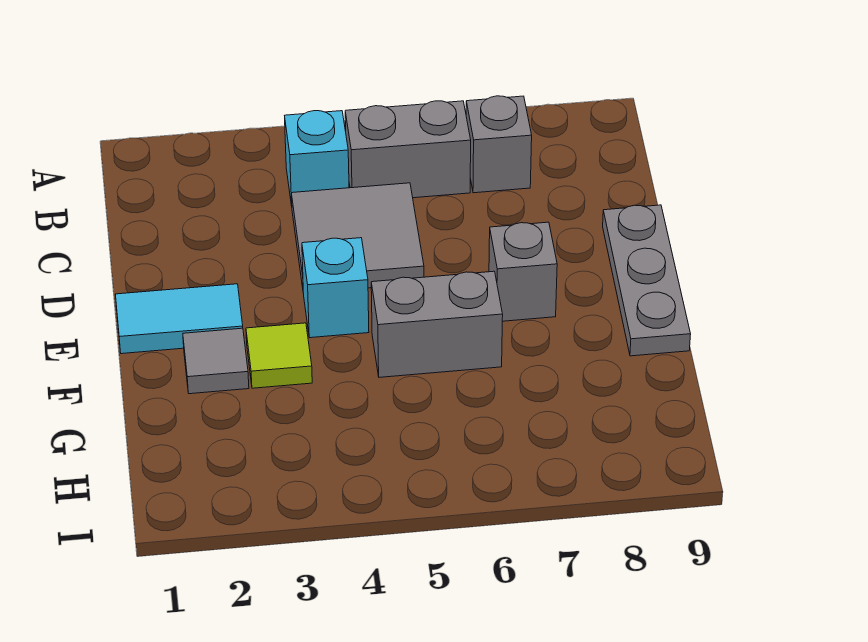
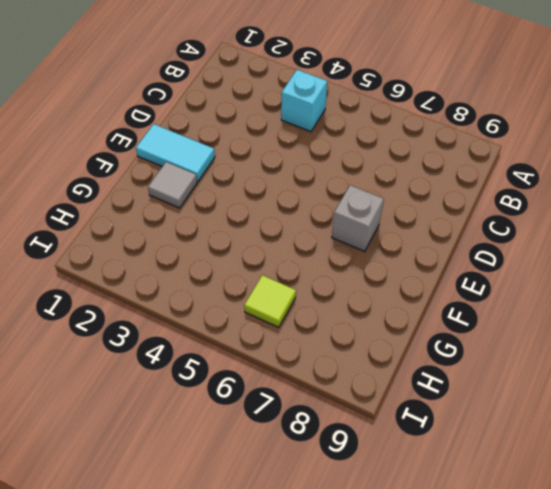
lime 1x1 tile [244,275,296,327] -> lime 1x1 tile moved to [246,323,312,388]
none -> grey 1x2 brick [345,101,471,198]
none -> grey 1x1 brick [466,96,532,193]

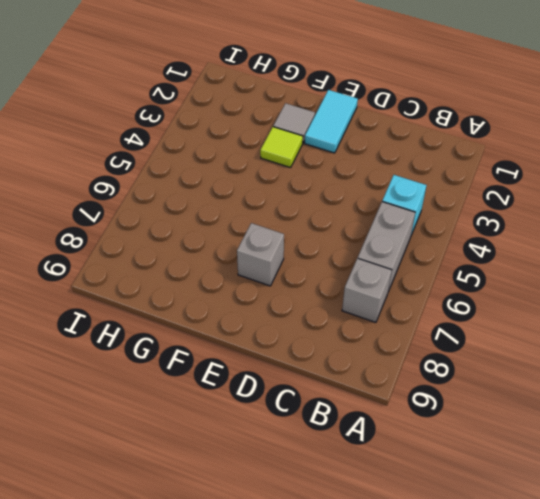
none -> grey 2x2 tile [291,183,424,288]
none -> grey 1x3 plate [603,205,691,356]

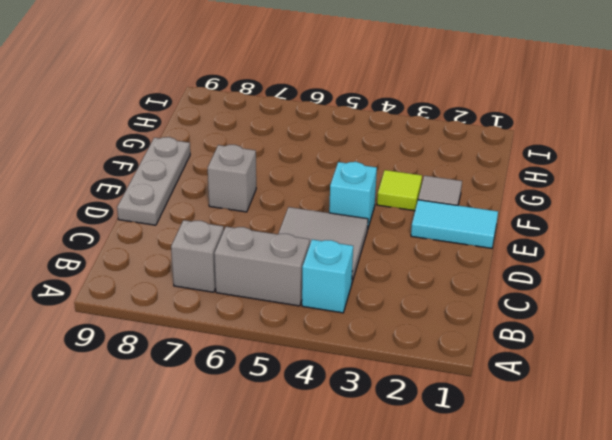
none -> grey 1x2 brick [371,271,503,377]

